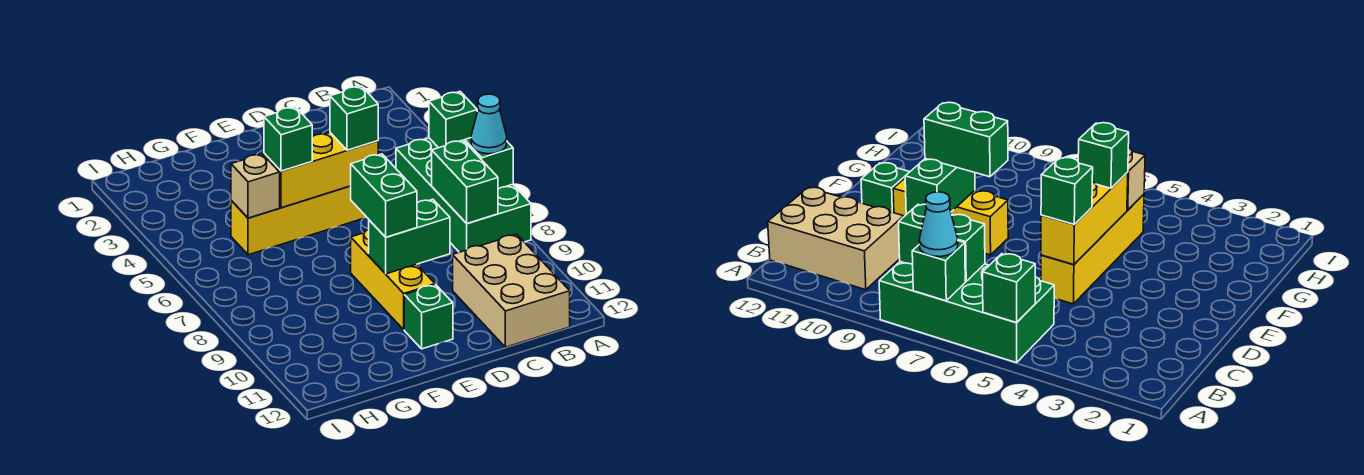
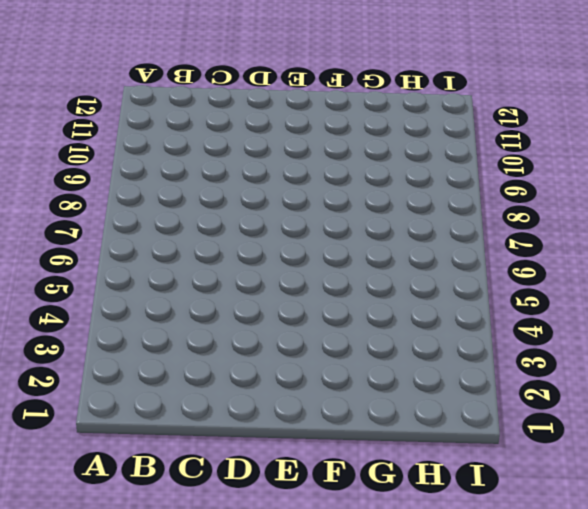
none -> green 2x4 brick [396,138,531,252]
none -> tan 2x3 brick [453,234,570,347]
none -> yellow 1x4 brick [231,186,366,255]

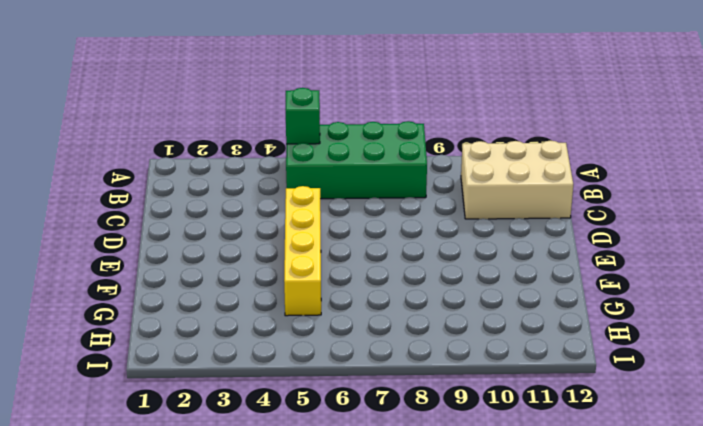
none -> yellow 1x3 brick [351,230,435,329]
none -> green 1x1 brick [404,285,453,349]
none -> green 1x1 brick [465,138,513,189]

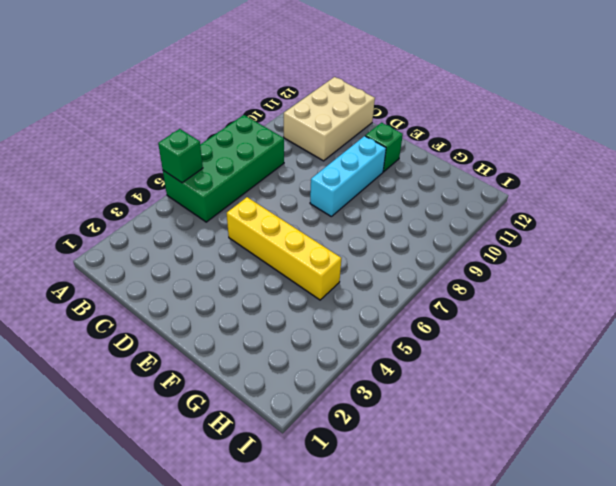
cyan 1x3 brick [310,136,386,216] -> yellow 1x3 brick [351,230,435,329]
none -> green 1x1 brick [465,138,513,189]
none -> green 1x2 brick [432,140,498,224]
none -> yellow 1x3 brick [264,133,378,208]

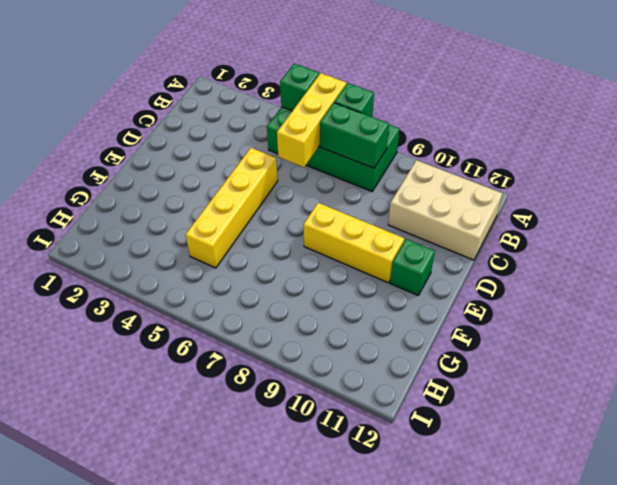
yellow 1x3 brick [277,73,346,167] -> yellow 1x3 brick moved to [264,133,378,208]
none -> green 1x2 brick [369,199,450,274]
none -> tan 1x1 brick [231,154,280,218]
none -> cyan 1x1 cone [471,94,507,154]

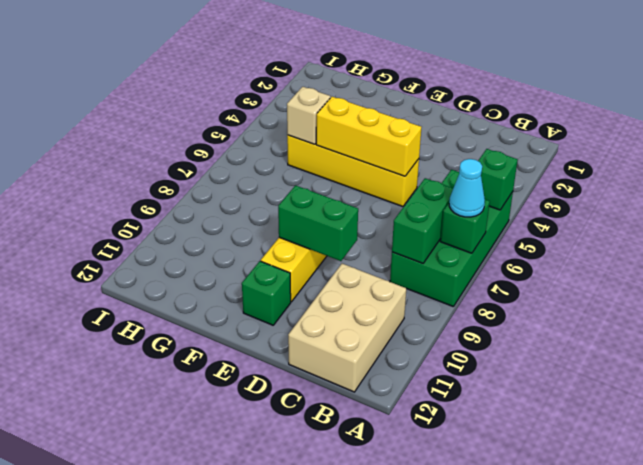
none -> green 1x1 brick [330,86,378,150]
none -> green 1x2 brick [351,154,417,237]
none -> green 1x1 brick [264,107,312,171]

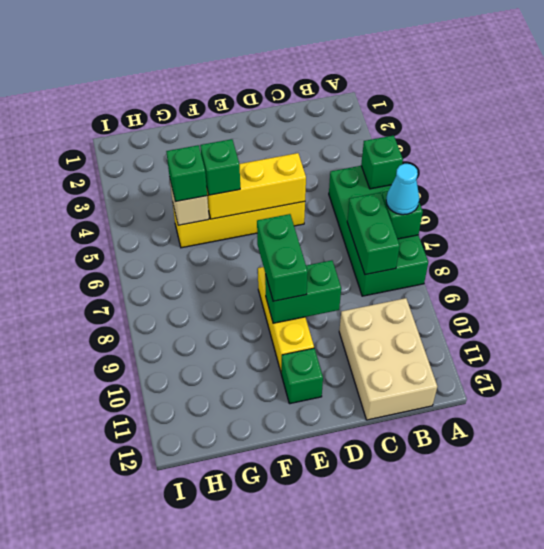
green 1x1 brick [166,145,207,202] -> green 1x1 brick moved to [330,86,378,150]

